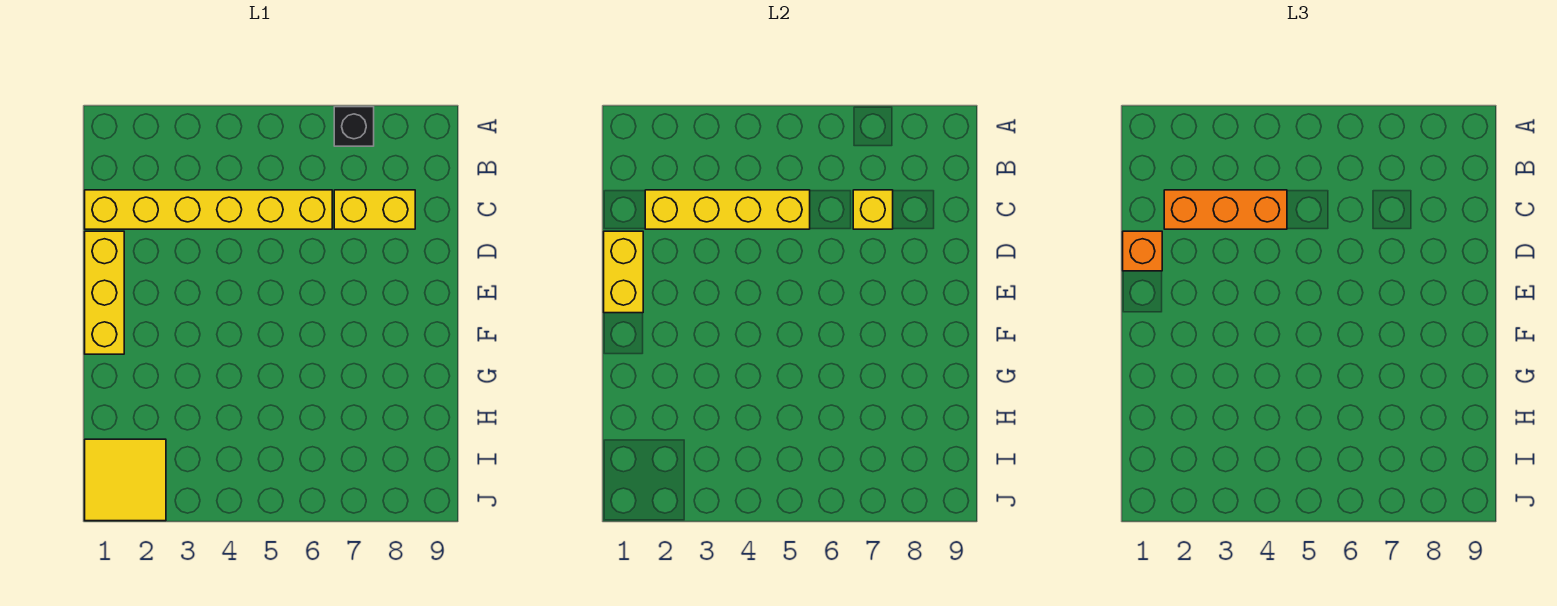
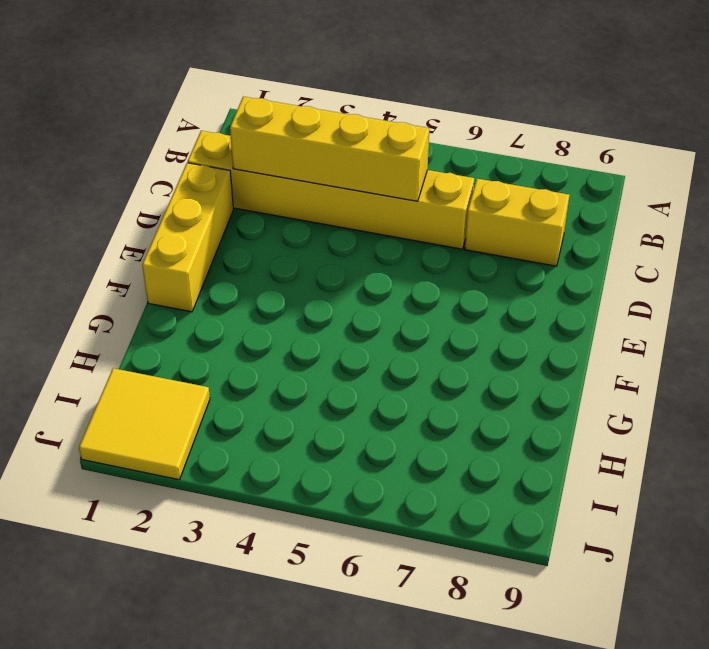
none -> black 1x1 brick [334,107,374,146]
none -> yellow 1x1 brick [853,190,893,229]

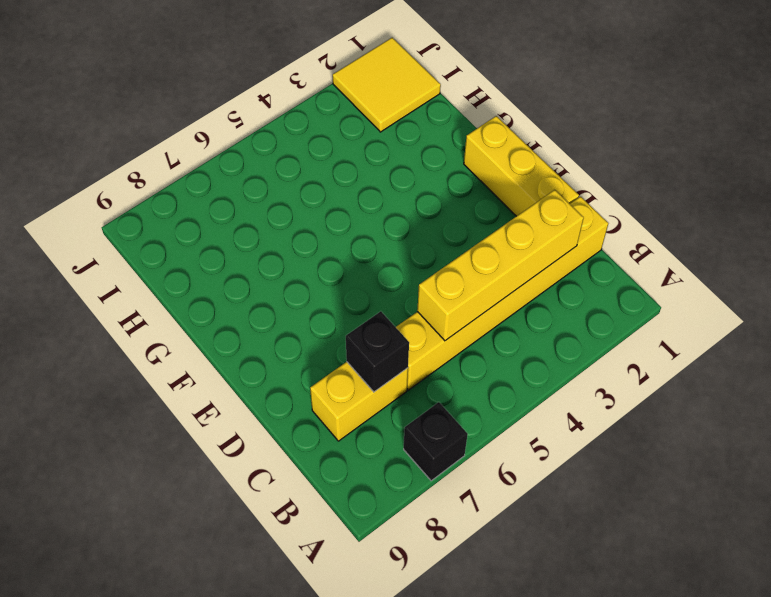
black 1x1 brick [346,311,409,392] -> yellow 1x1 brick [853,190,893,229]
none -> yellow 1x2 brick [604,231,643,313]
none -> orange 1x3 brick [1164,190,1287,229]

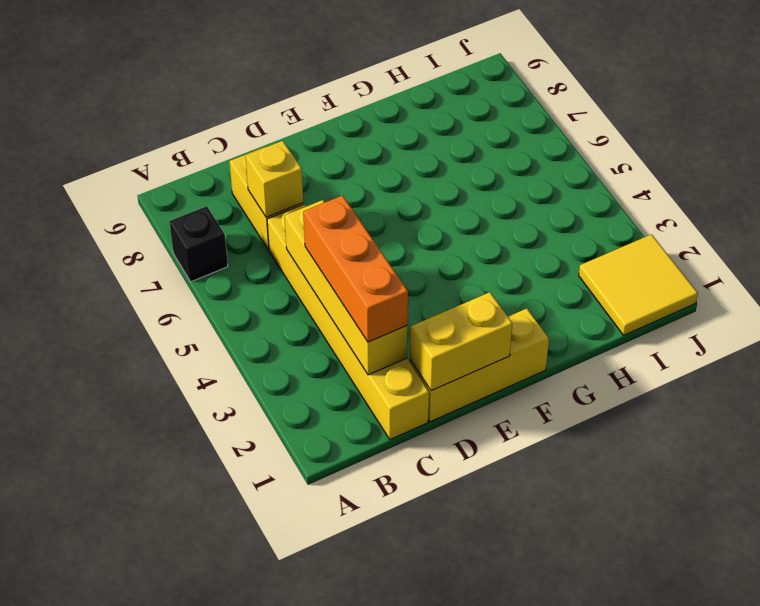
none -> orange 1x1 brick [1123,231,1162,271]

